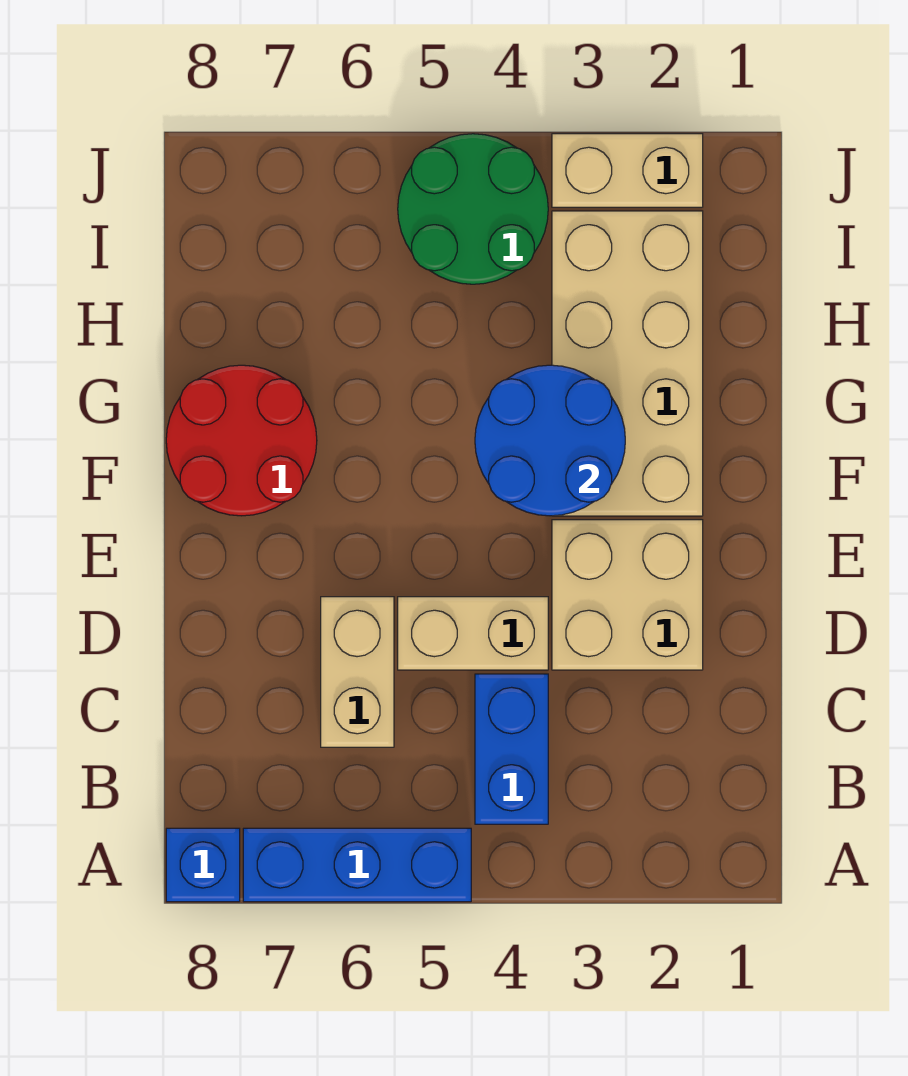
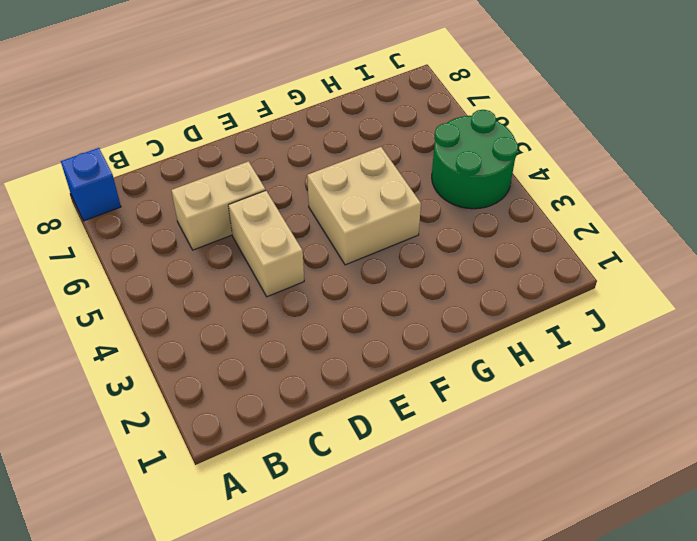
tan 2x2 brick [307,147,421,265] -> tan 2x2 brick moved to [552,520,703,670]
none -> blue 1x3 brick [243,828,471,902]
none -> blue 1x2 brick [475,674,548,824]

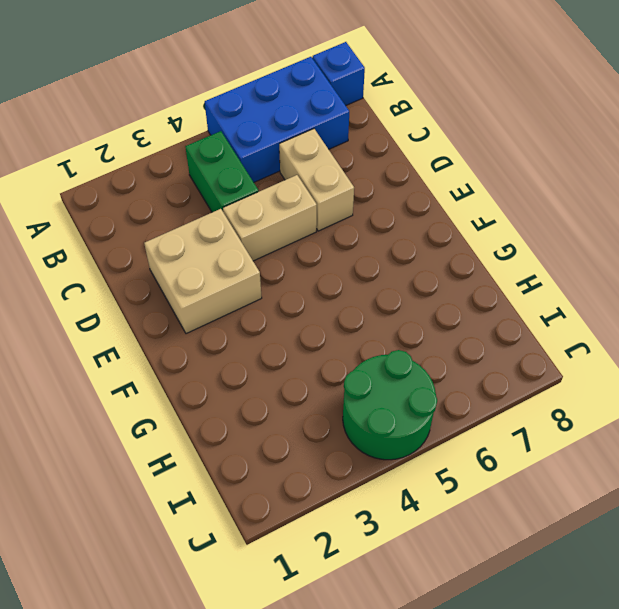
blue 2x3 brick [205,57,349,182] -> blue 1x3 brick [243,828,471,902]
green 1x2 brick [185,131,259,212] -> blue 1x2 brick [475,674,548,824]
none -> tan 2x4 brick [552,211,703,516]
none -> red 2x2 round brick [166,365,317,516]

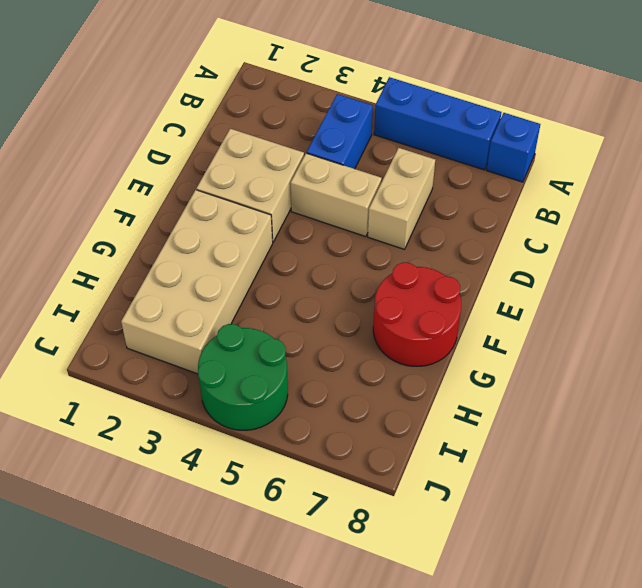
none -> tan 1x2 brick [552,134,703,207]
none -> blue 2x2 round brick [475,365,625,516]

